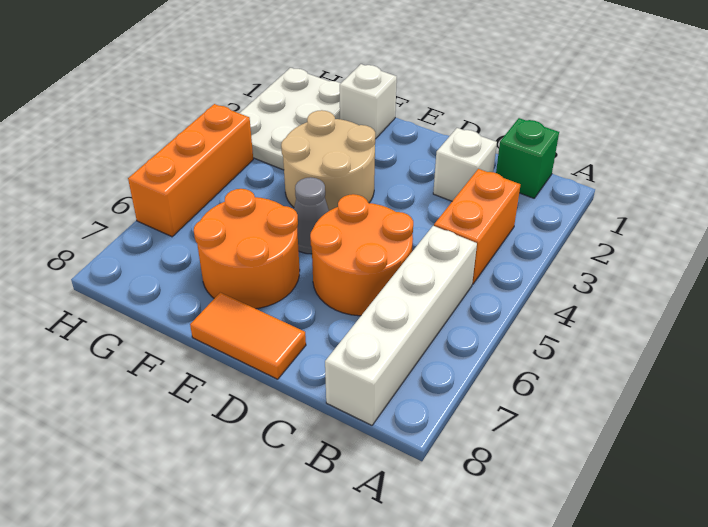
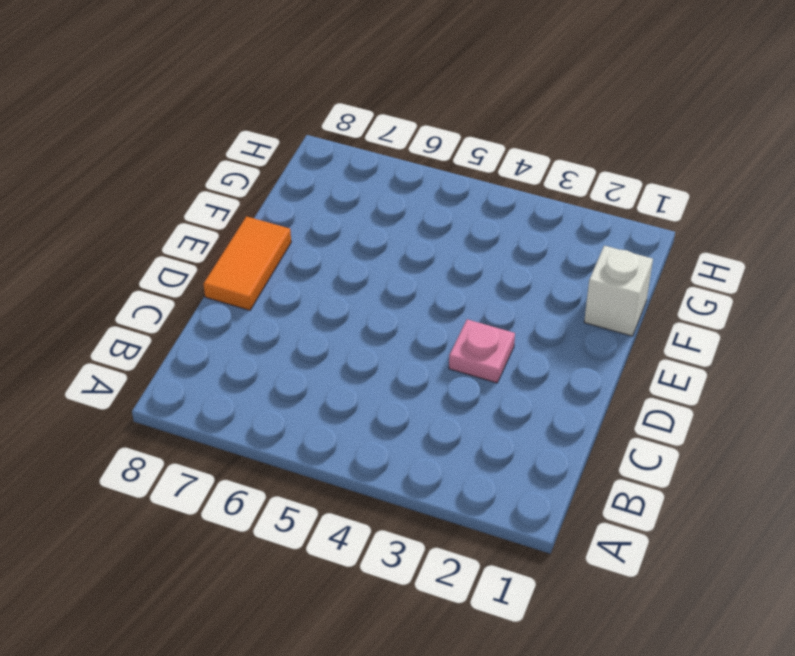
pink 1x1 plate [449,319,515,383] -> none
none -> green 1x1 brick [496,118,559,198]
none -> orange 1x2 brick [434,169,520,284]
none -> white 1x4 brick [325,226,477,425]

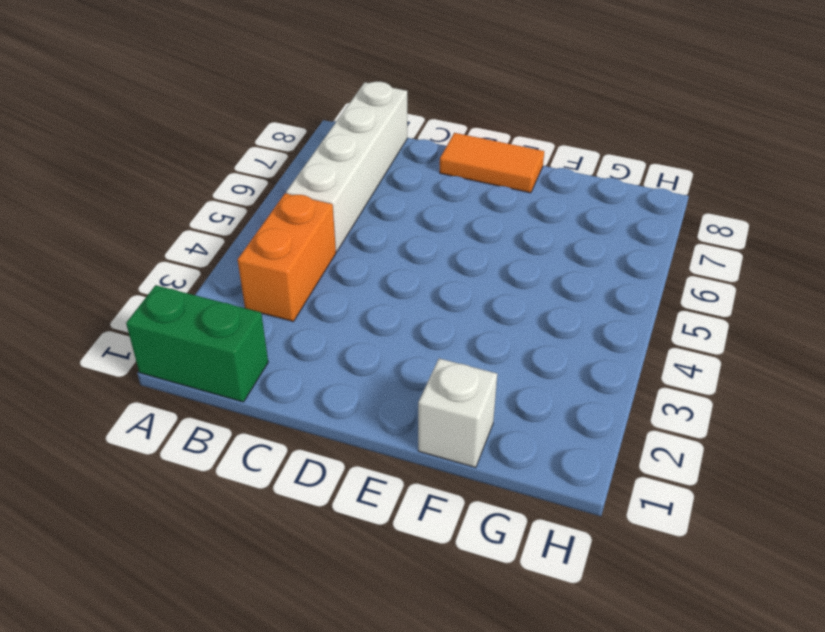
green 1x2 brick [126,285,268,402] -> green 1x1 brick [496,118,559,198]
none -> white 1x1 brick [433,128,497,201]
none -> orange 2x2 round brick [310,194,413,316]
none -> tan 2x2 round brick [281,110,375,211]

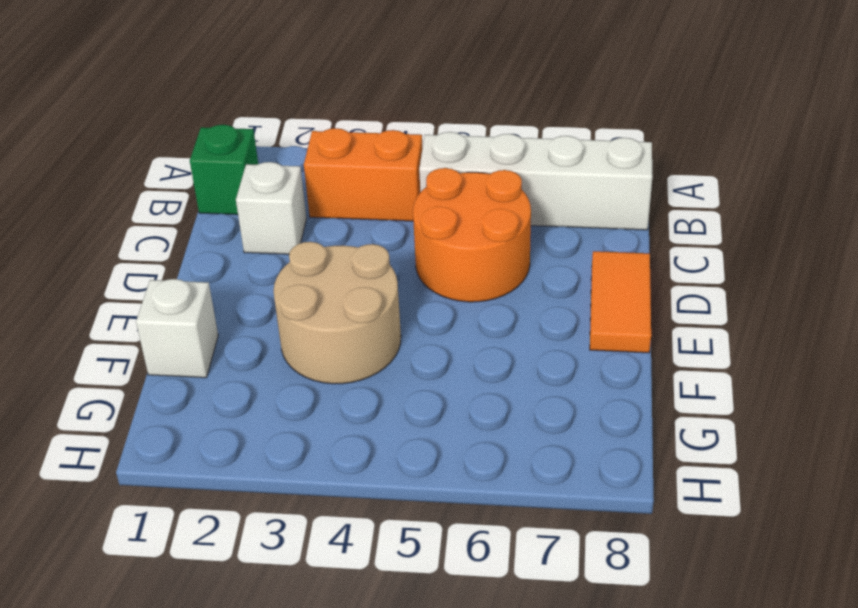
none -> grey 1x1 cone [294,177,329,254]
none -> orange 2x2 round brick [194,189,300,309]
none -> white 2x3 plate [240,68,341,170]

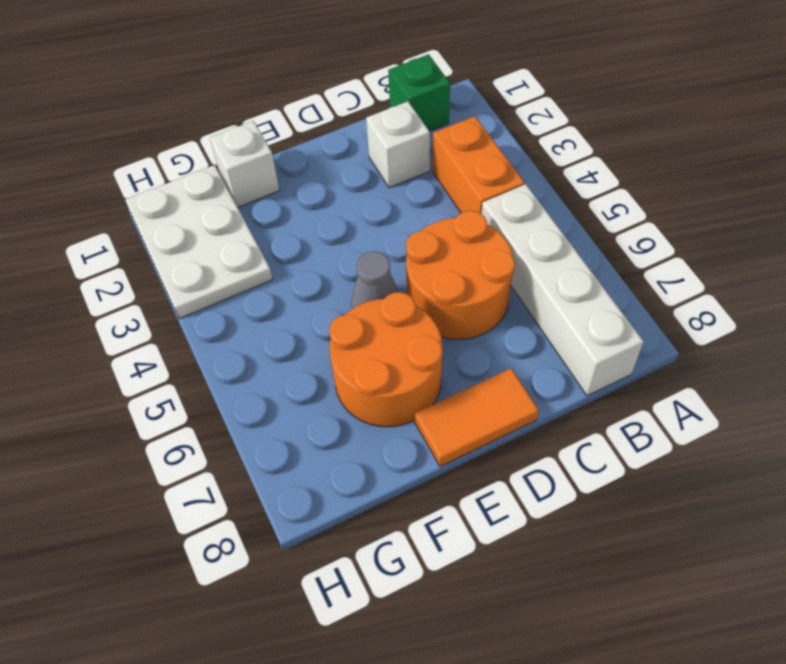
none -> tan 2x2 round brick [281,110,375,211]
none -> orange 1x3 brick [128,104,253,237]

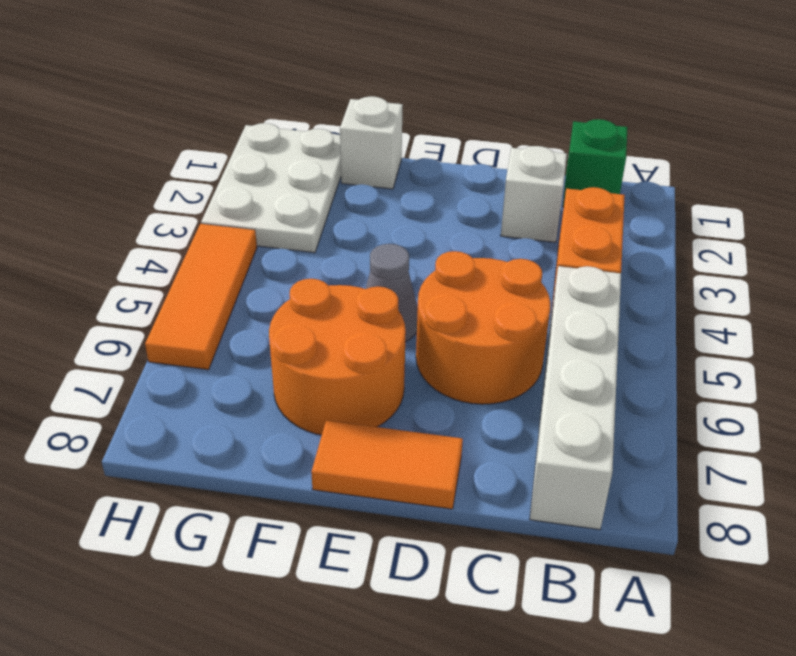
orange 1x3 tile [145,224,257,370] -> orange 1x3 brick [128,104,253,237]
none -> tan 2x2 round brick [281,110,375,211]

